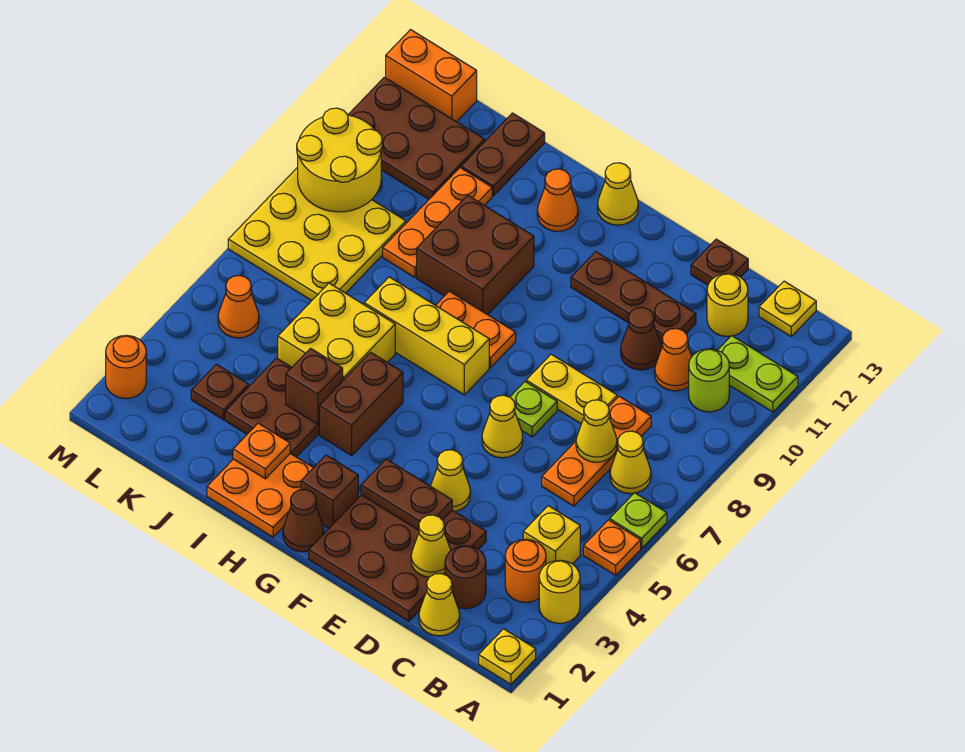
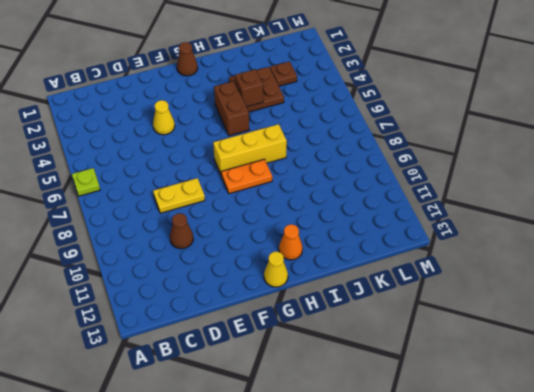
none -> yellow 1x1 plate [479,629,536,684]
none -> yellow 1x1 round brick [539,560,580,623]
none -> orange 1x1 plate [583,520,641,575]
none -> lime 1x2 plate [718,336,798,412]

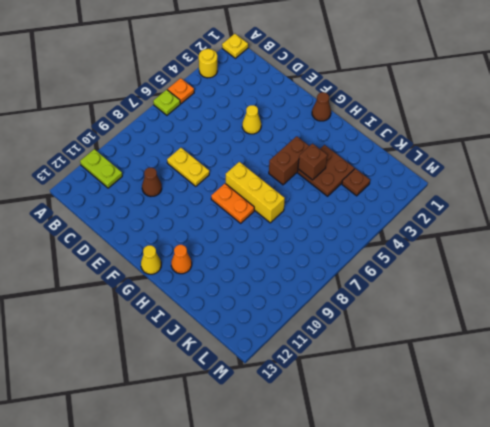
none -> orange 1x1 round brick [505,539,546,602]
none -> yellow 1x1 brick [523,506,580,564]
none -> yellow 1x1 cone [610,431,651,494]
none -> lime 1x1 round brick [689,349,729,412]

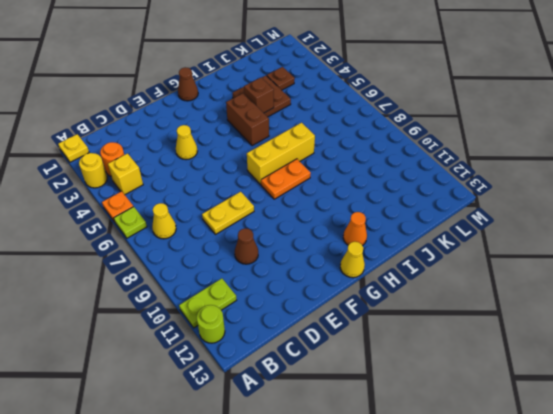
lime 1x1 round brick [197,305,225,343] -> lime 1x1 round brick moved to [689,349,729,412]
none -> yellow 1x1 plate [759,281,816,336]
none -> yellow 1x1 cone [419,574,460,636]
none -> brown 1x1 round brick [445,546,486,609]
none -> orange 1x3 plate [542,396,651,506]

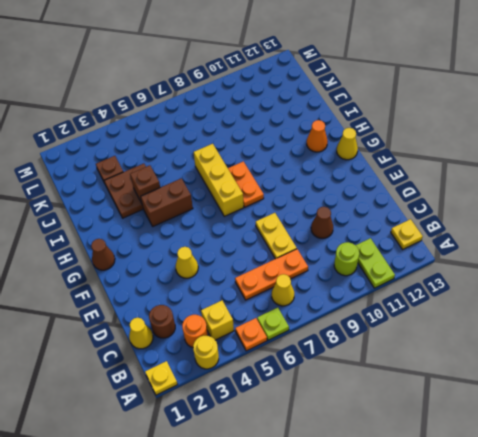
none -> orange 1x1 cone [655,328,692,391]
none -> yellow 1x1 round brick [707,273,748,336]
none -> brown 3x3 plate [309,495,486,621]
none -> brown 1x3 plate [571,252,696,343]

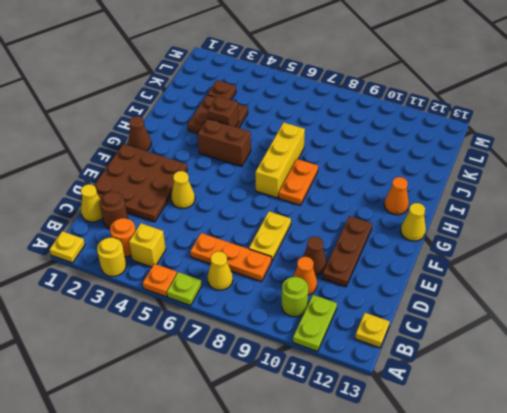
none -> yellow 1x1 round brick [707,273,748,336]
none -> brown 1x1 plate [691,239,748,285]
none -> yellow 1x1 cone [482,395,523,458]
none -> lime 1x1 plate [510,382,557,437]

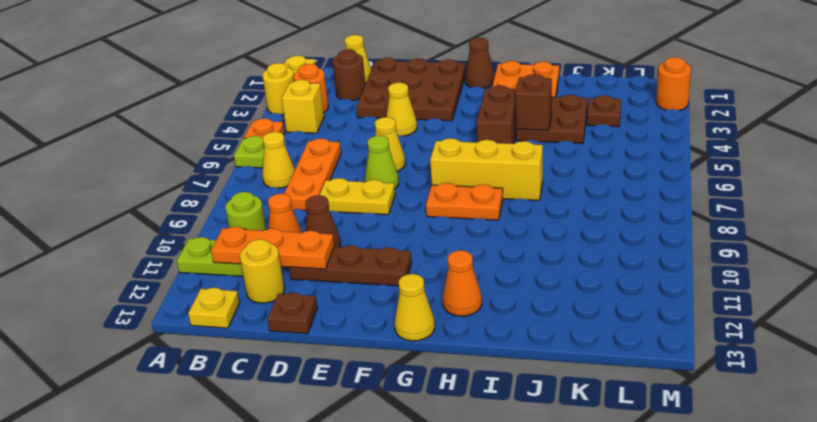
orange 1x3 plate [211,227,334,269] -> orange 1x3 plate turned to [383,168,492,277]
lime 1x1 cone [365,136,399,188] -> lime 1x1 plate [510,382,557,437]
none -> brown 1x1 brick [301,455,358,528]
none -> brown 2x2 brick [417,195,534,315]
none -> yellow 2x2 brick [278,283,395,380]
none -> brown 1x2 plate [461,113,545,196]

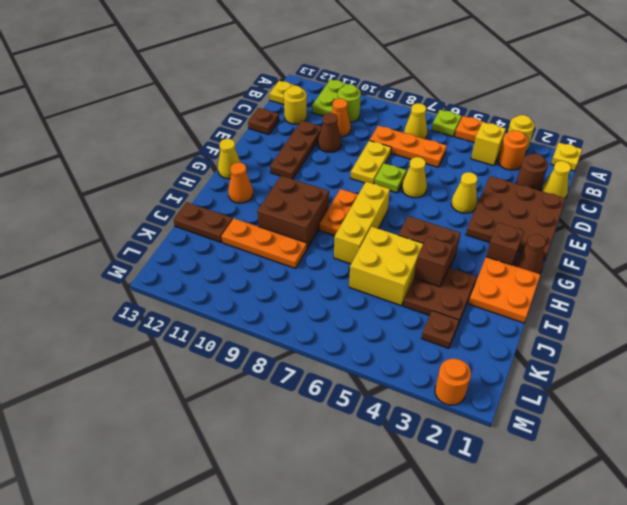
none -> yellow 3x3 plate [228,167,406,301]
none -> brown 2x3 plate [348,77,485,199]
none -> orange 1x1 cone [218,276,259,338]
none -> orange 1x2 brick [386,30,477,122]

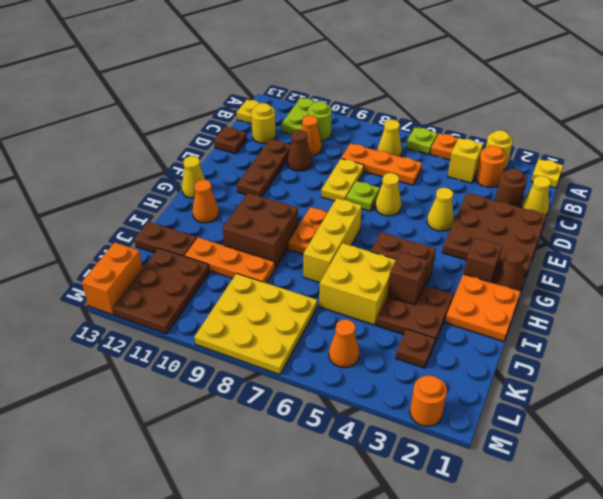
none -> yellow 1x1 cone [576,400,617,462]
none -> yellow 1x1 cone [411,515,451,577]
none -> brown 1x2 plate [361,459,452,530]
none -> orange 1x1 plate [233,423,290,479]

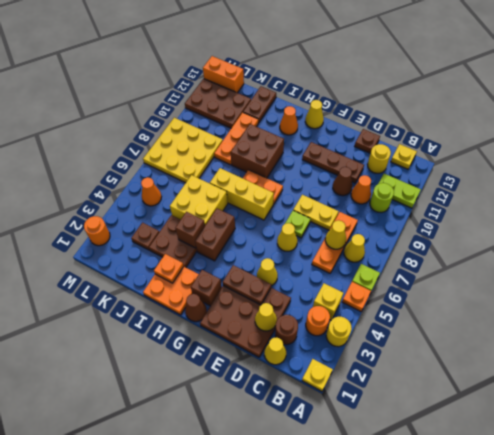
none -> yellow 2x2 round brick [297,108,382,212]

